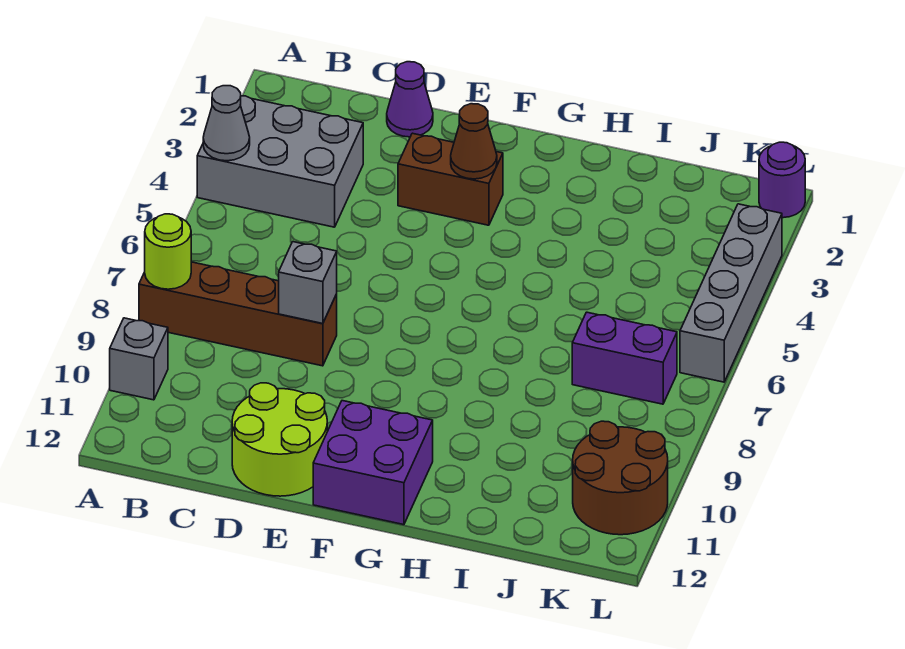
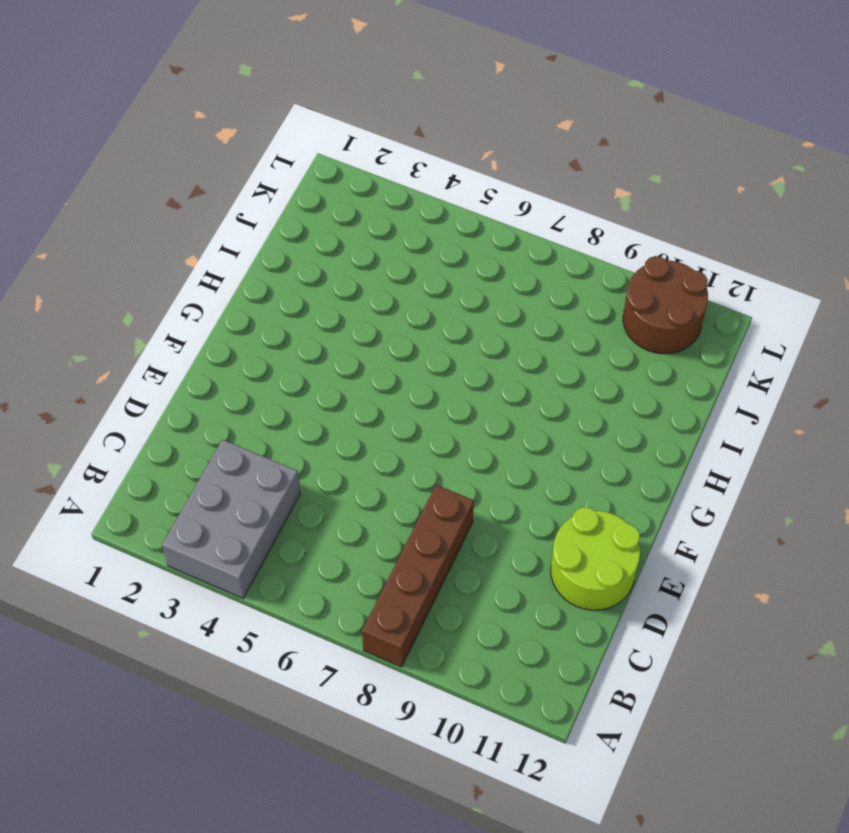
none -> grey 1x1 brick [110,318,168,400]
none -> purple 1x1 cone [387,62,433,137]
none -> brown 1x2 brick [398,133,503,225]

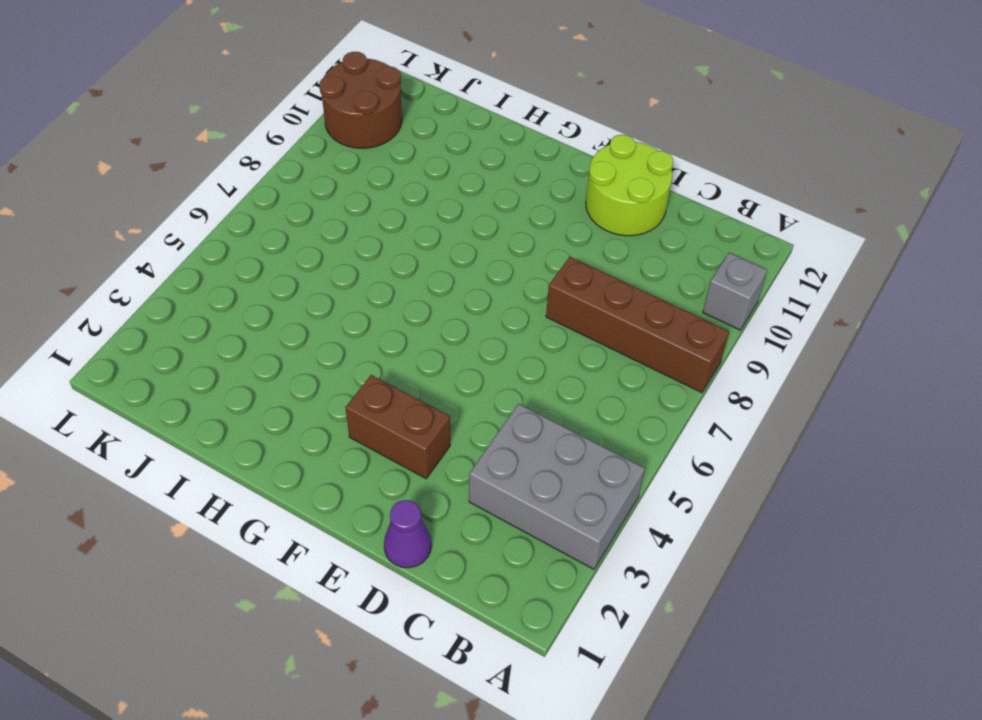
none -> purple 2x2 brick [313,401,433,525]
none -> purple 1x2 brick [572,312,677,404]
none -> purple 1x1 round brick [759,142,805,218]

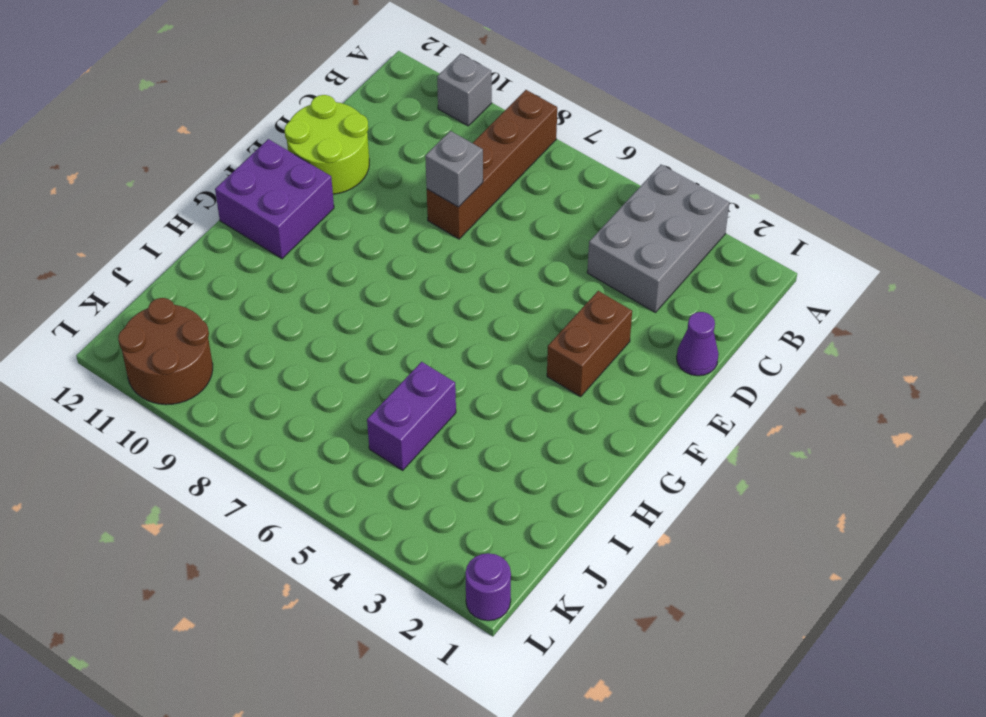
purple 1x2 brick [367,362,456,470] -> purple 1x2 brick moved to [572,312,677,404]
none -> grey 1x4 brick [680,204,782,382]
none -> grey 1x1 cone [203,86,250,161]
none -> lime 1x1 round brick [145,214,191,289]

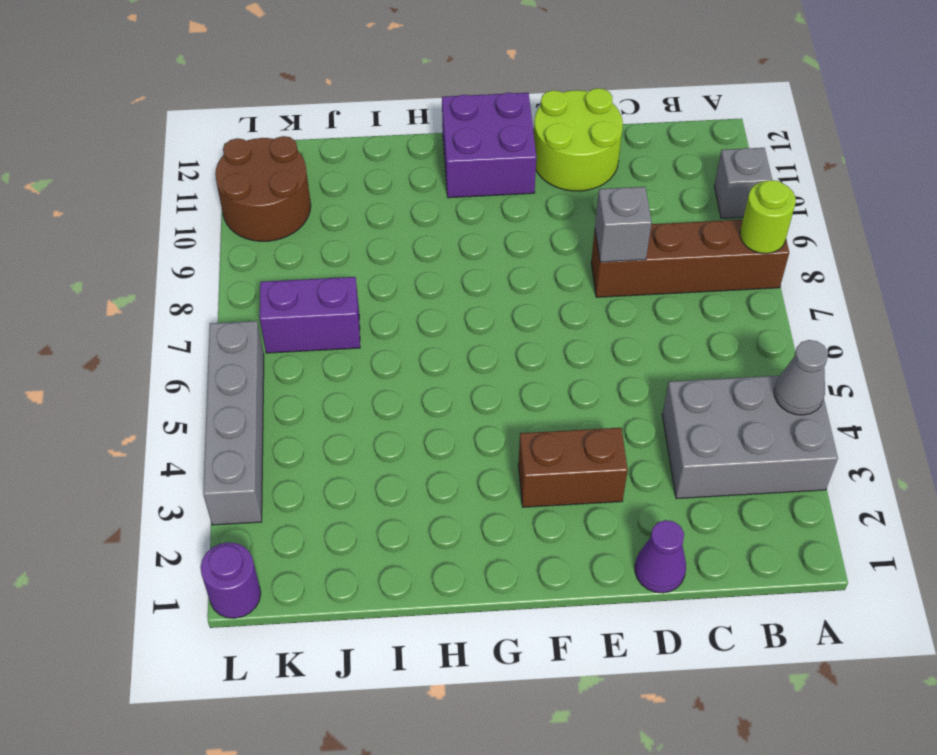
none -> brown 1x1 cone [451,104,497,179]

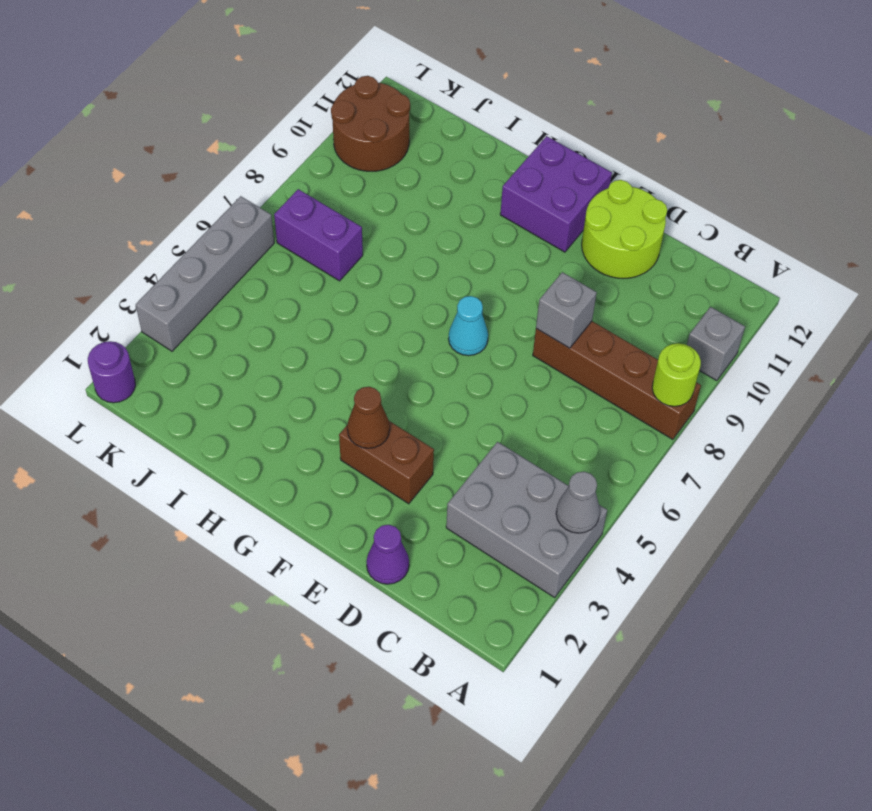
cyan 1x1 cone [448,296,488,356] -> none

